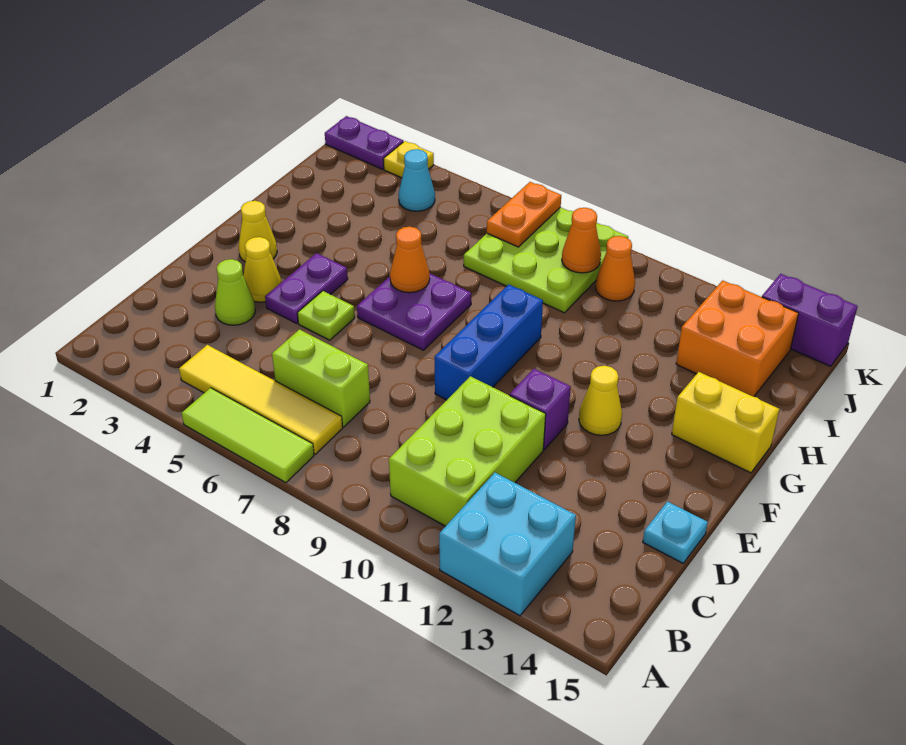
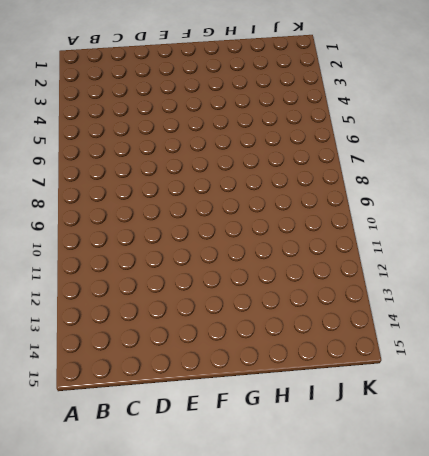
none -> lime 1x3 tile [182,388,314,483]
none -> cyan 2x2 brick [439,473,576,616]
none -> yellow 1x4 tile [179,345,343,454]

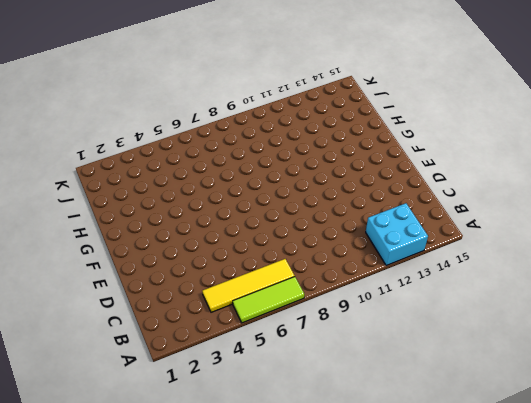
none -> lime 2x3 brick [389,376,546,526]
none -> lime 1x2 brick [272,330,370,427]
none -> lime 1x1 cone [215,259,255,325]

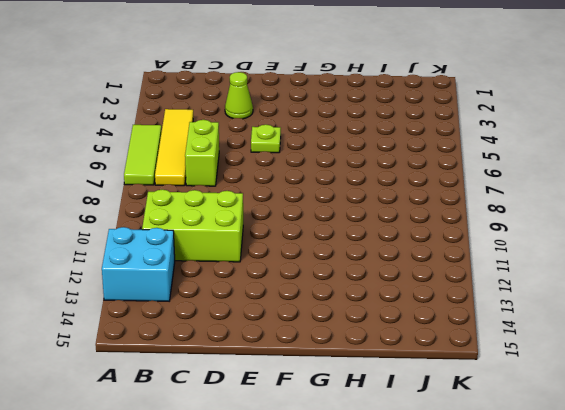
none -> cyan 1x1 plate [643,502,708,563]
none -> yellow 1x1 cone [243,237,281,302]
none -> purple 1x2 plate [265,253,348,324]

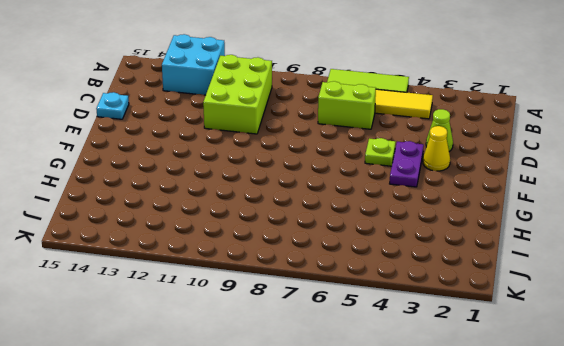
none -> blue 1x3 brick [434,284,543,400]
none -> purple 1x1 brick [510,369,571,450]
none -> yellow 1x1 cone [238,201,277,261]

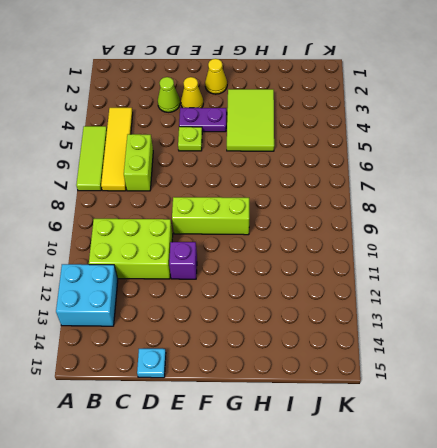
lime 1x3 brick [172,197,249,235] -> blue 1x3 brick [434,284,543,400]
lime 2x3 tile [227,89,274,151] -> none
none -> purple 2x2 plate [357,274,471,350]
none -> yellow 1x1 cone [579,366,622,435]
none -> yellow 1x2 brick [672,372,779,473]

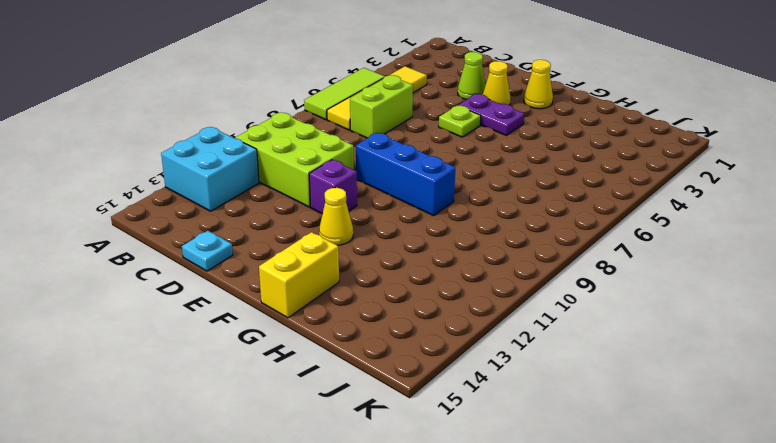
none -> purple 2x2 plate [357,274,471,350]
none -> lime 3x3 plate [464,207,628,313]
none -> orange 2x2 brick [676,280,799,397]

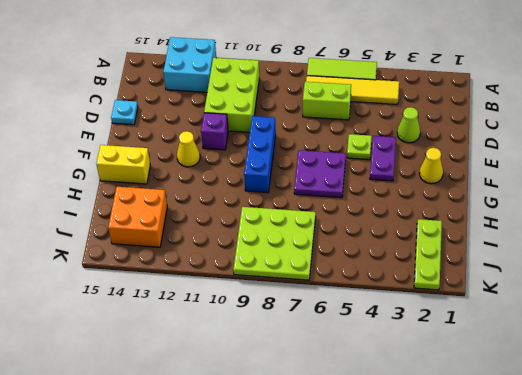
lime 1x3 plate [414,219,442,290] -> purple 1x2 plate [325,116,403,169]
none -> yellow 1x1 cone [243,237,281,302]
none -> cyan 1x1 cone [398,149,435,211]
none -> orange 1x1 cone [596,236,635,301]

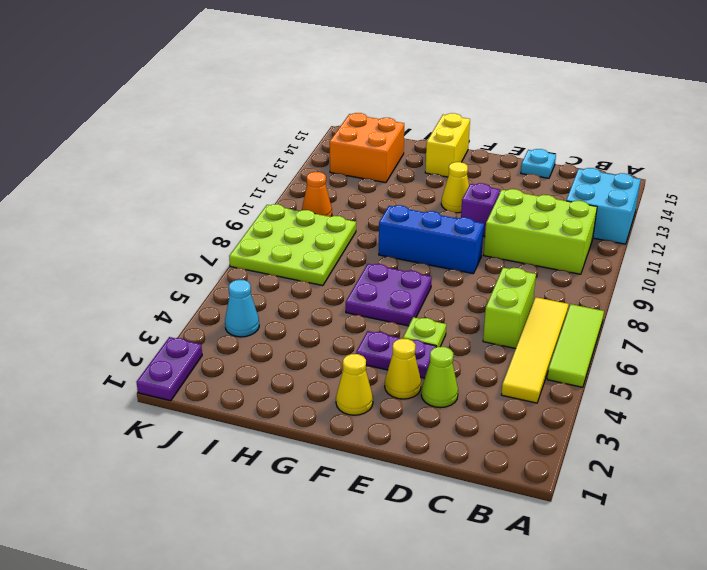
none -> yellow 1x1 plate [383,141,434,178]
none -> purple 1x2 brick [762,274,858,366]
none -> orange 1x1 cone [390,227,430,293]

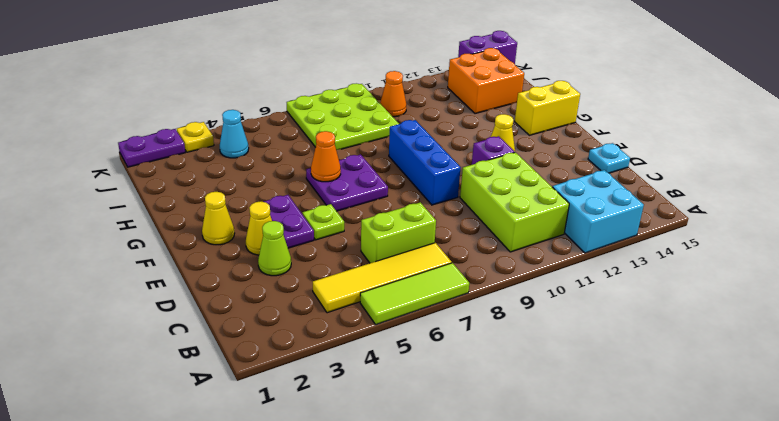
none -> orange 1x2 plate [487,182,561,247]
none -> orange 1x1 cone [562,208,601,273]

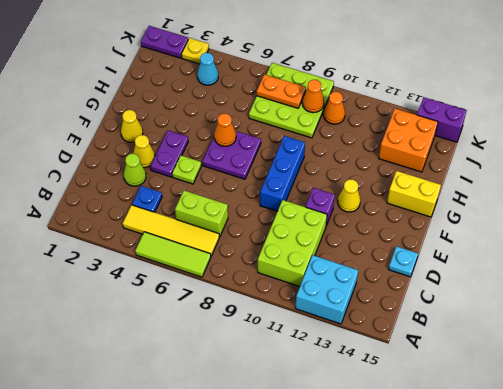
blue 1x1 plate [132,186,162,212] -> none
orange 1x2 plate [257,74,306,108] -> orange 1x2 plate turned to [487,182,561,247]

